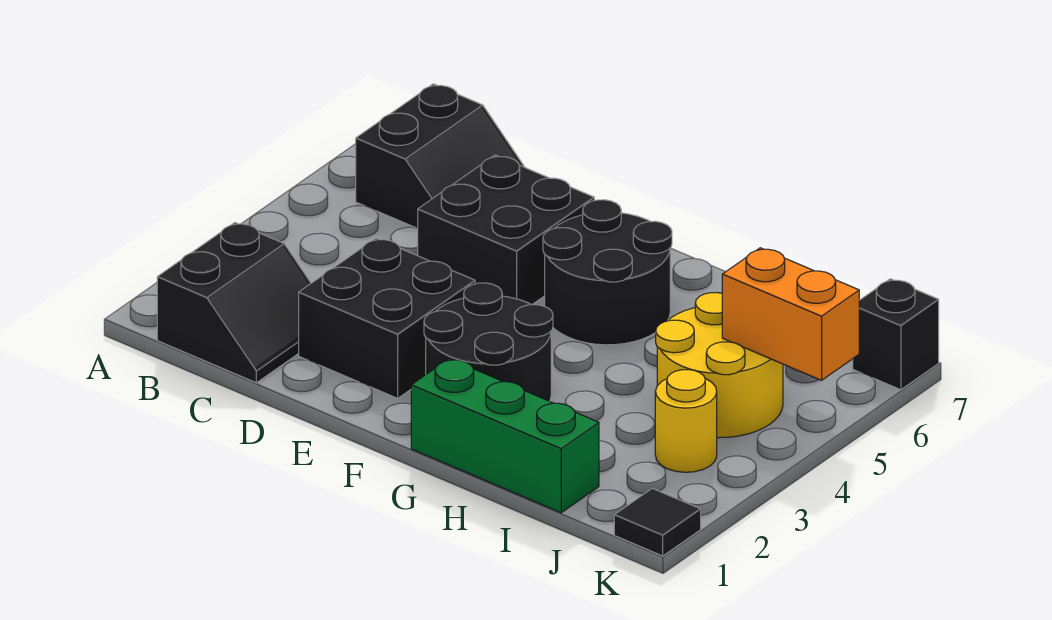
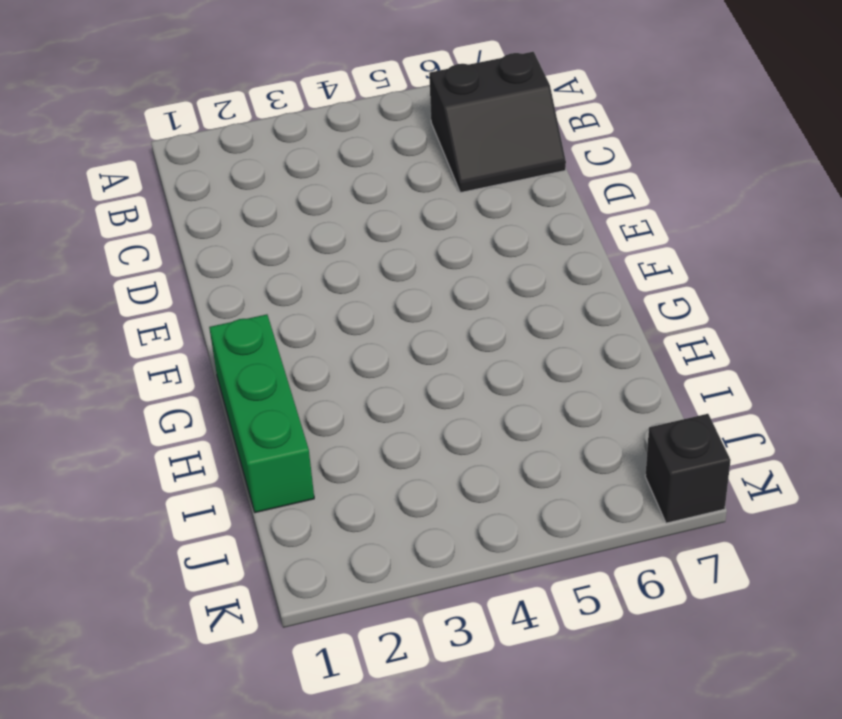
none -> black 2x2 slope [157,223,311,383]
none -> black 2x2 brick [299,238,475,398]
none -> black 2x2 brick [418,155,594,305]

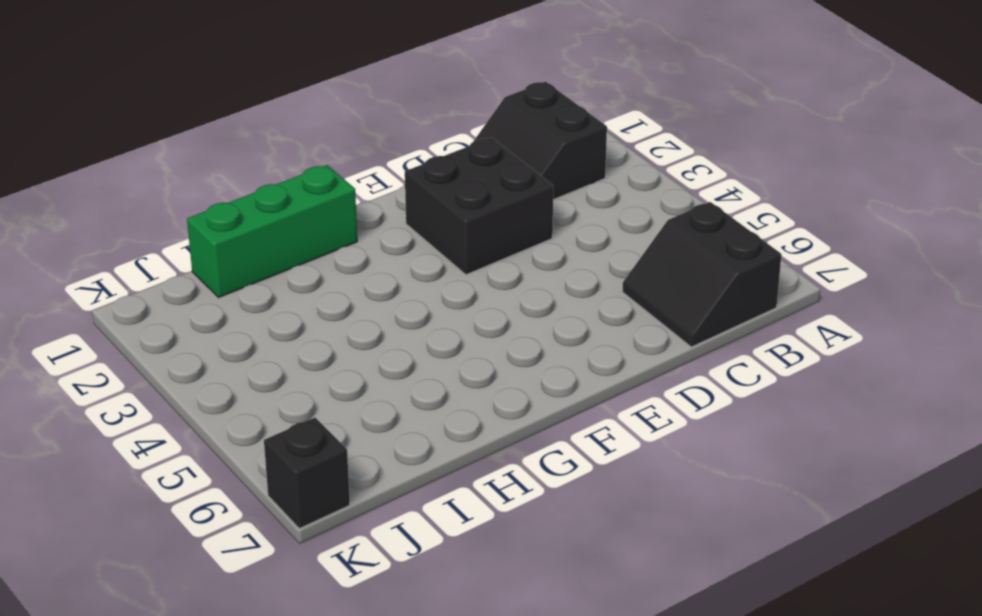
none -> black 2x2 brick [418,155,594,305]
none -> black 2x2 round brick [424,283,553,401]
none -> black 2x2 round brick [543,200,672,345]

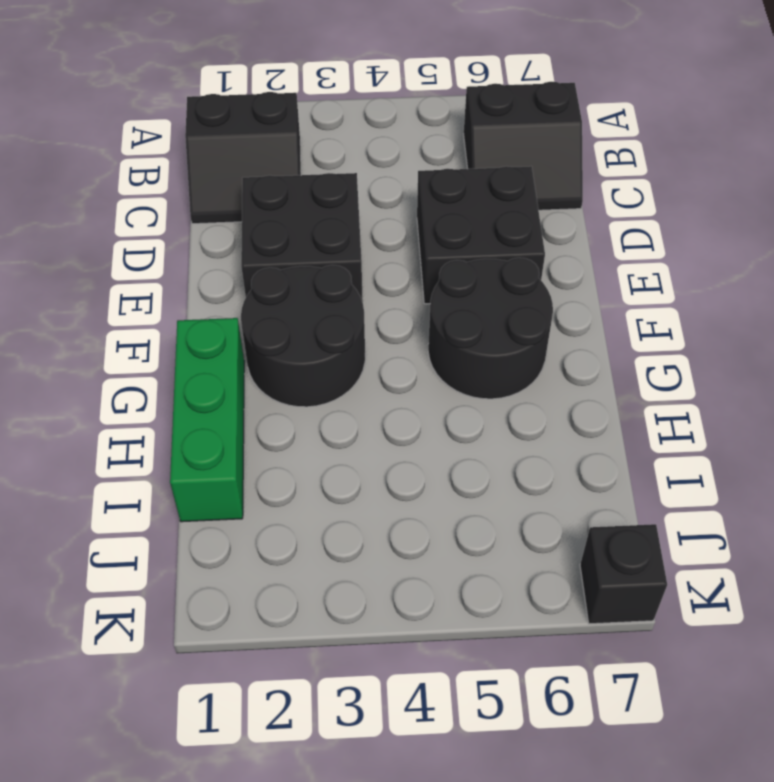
none -> yellow 2x2 round brick [656,293,783,438]
none -> yellow 1x1 round brick [655,370,717,472]
none -> black 1x1 tile [614,488,701,556]

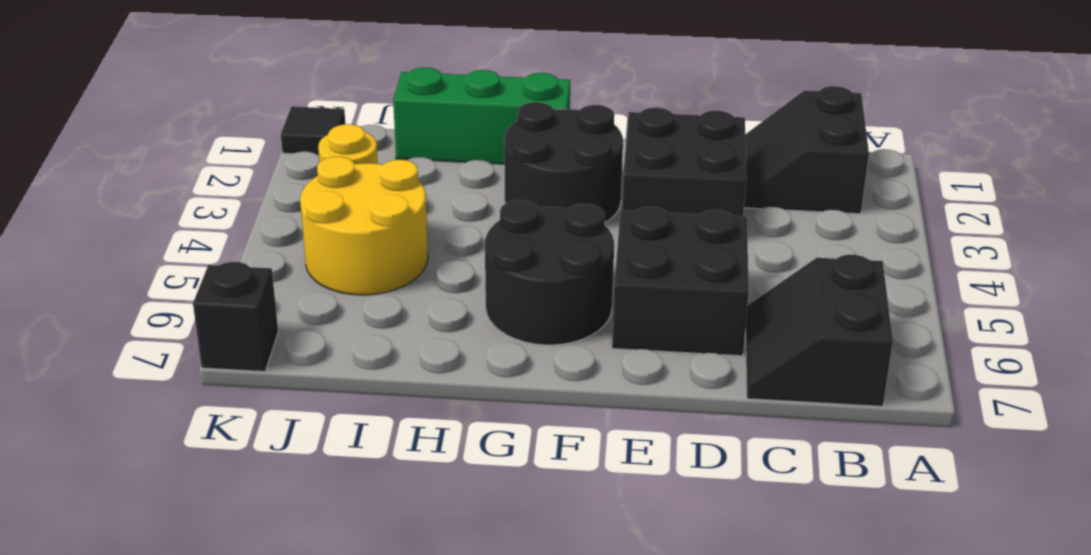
none -> orange 1x2 brick [722,248,859,380]

